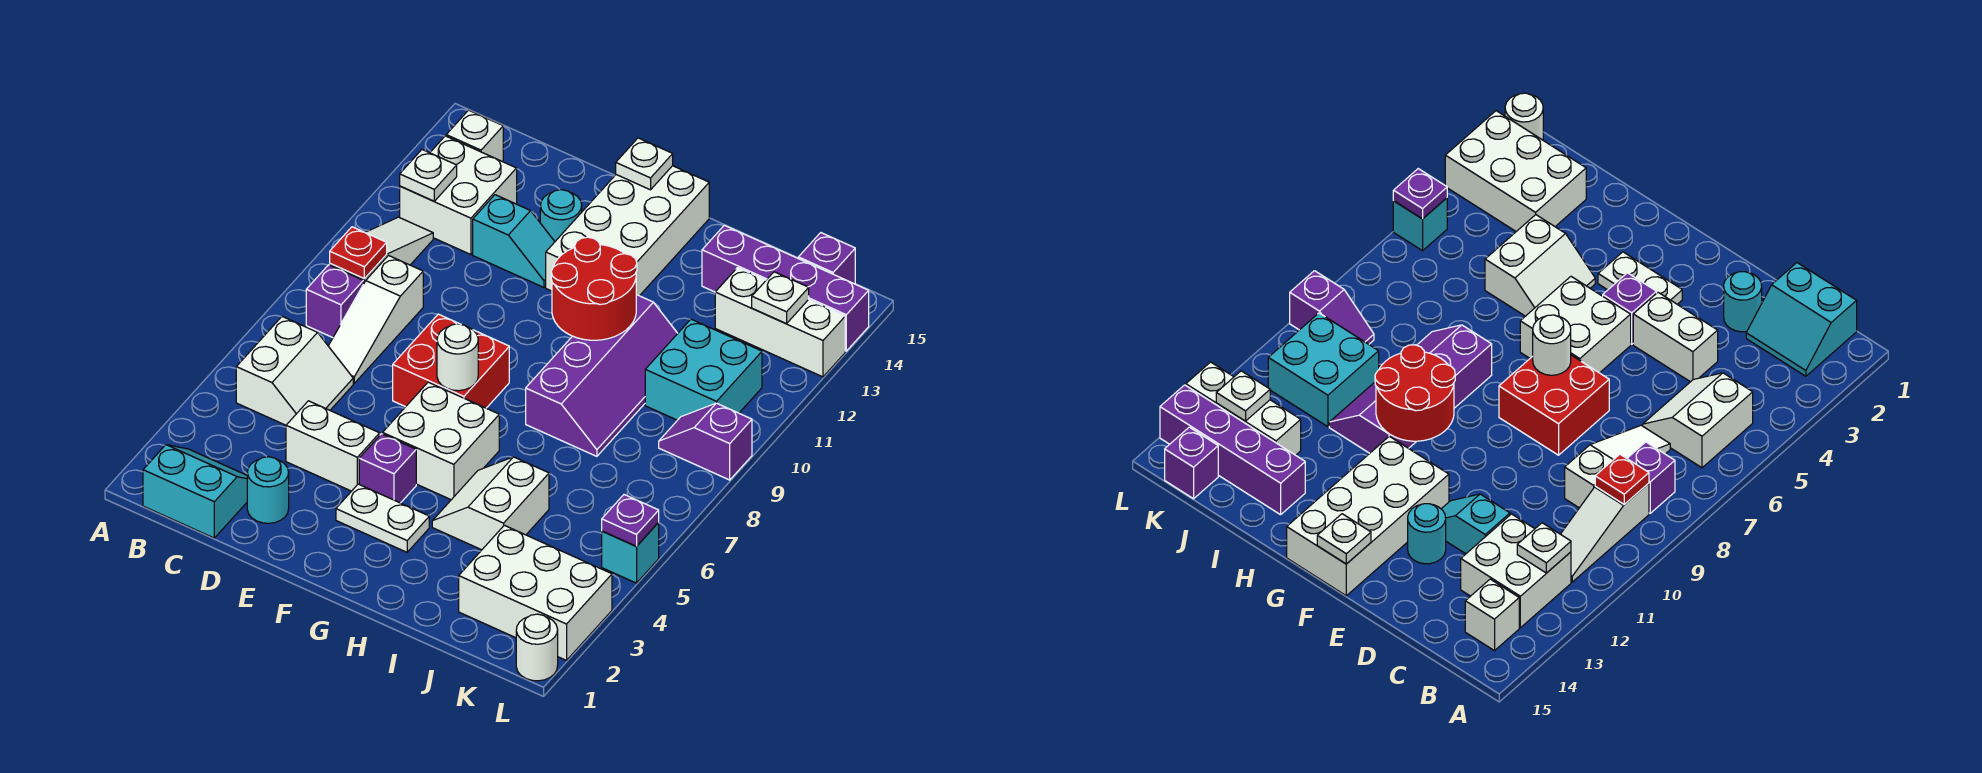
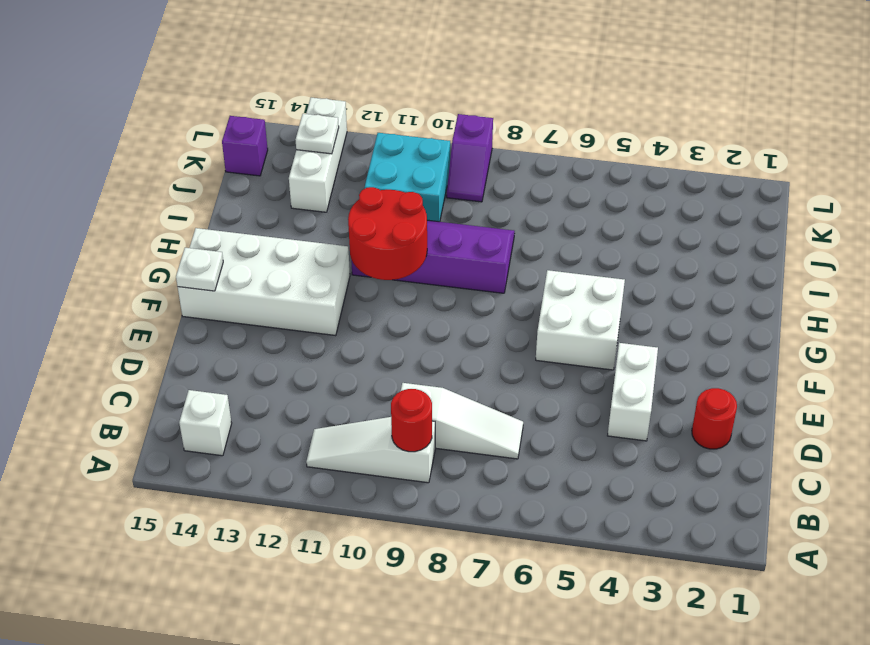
red 1x1 round brick [391,389,432,452] -> red 1x1 plate [330,227,387,279]
red 1x1 round brick [692,388,737,449] -> cyan 1x1 round brick [247,457,289,523]
none -> cyan 2x2 slope [143,445,247,538]
none -> white 2x2 slope [236,317,353,425]
none -> purple 1x1 brick [306,265,363,338]
none -> white 2x2 brick [400,136,517,255]

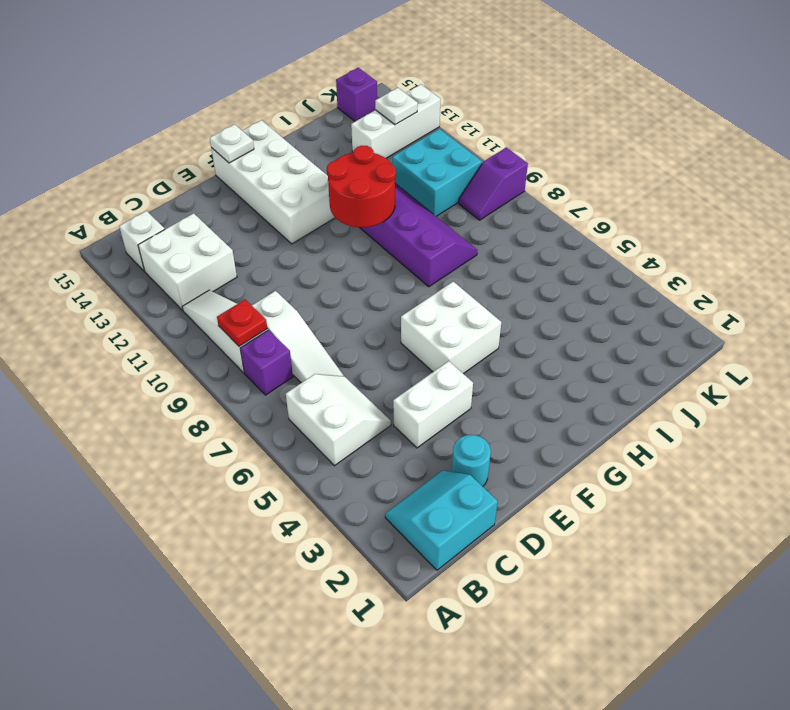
none -> cyan 1x2 slope [473,195,555,287]
none -> red 2x2 brick [393,314,509,408]
none -> cyan 1x1 round brick [540,190,582,241]
none -> white 1x2 plate [336,484,429,552]

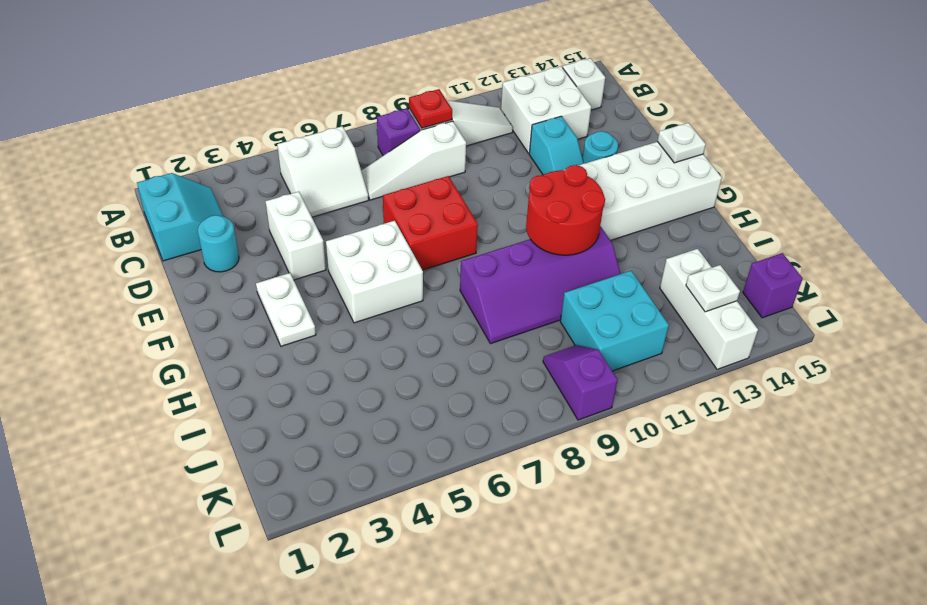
none -> purple 1x1 brick [359,434,416,503]
none -> white 2x2 slope [432,457,549,550]
none -> purple 1x4 brick [702,225,869,351]
none -> white 2x3 brick [459,525,612,660]

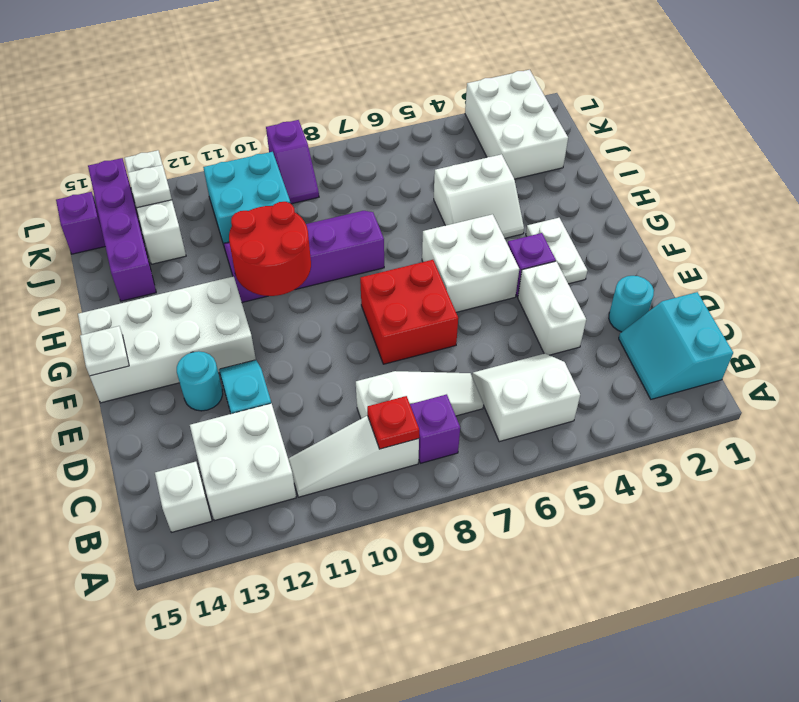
none -> white 1x1 round brick [516,614,558,681]
none -> cyan 1x1 brick [602,523,659,583]
none -> white 1x1 plate [400,150,457,201]
none -> white 1x1 round brick [437,324,478,391]

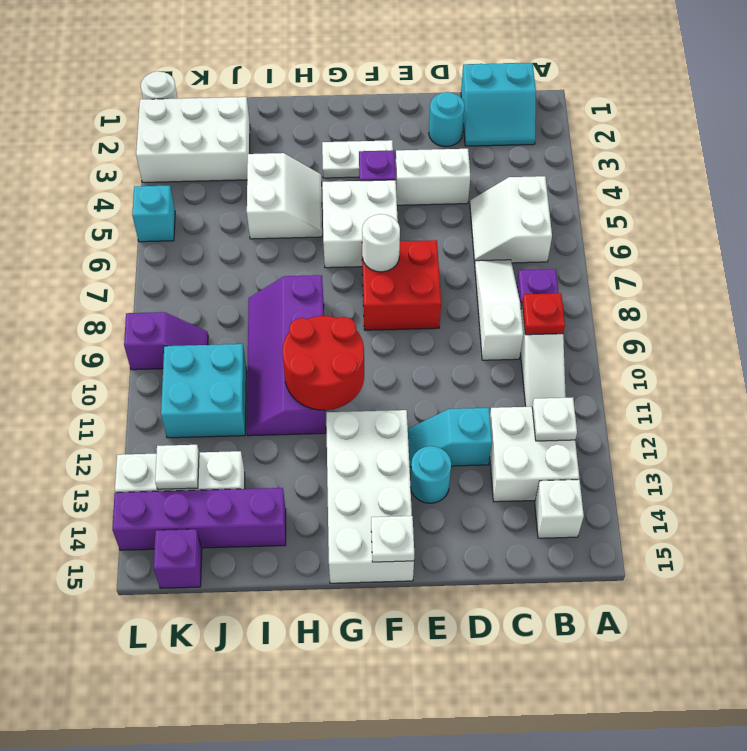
none -> purple 1x1 plate [602,495,659,546]

